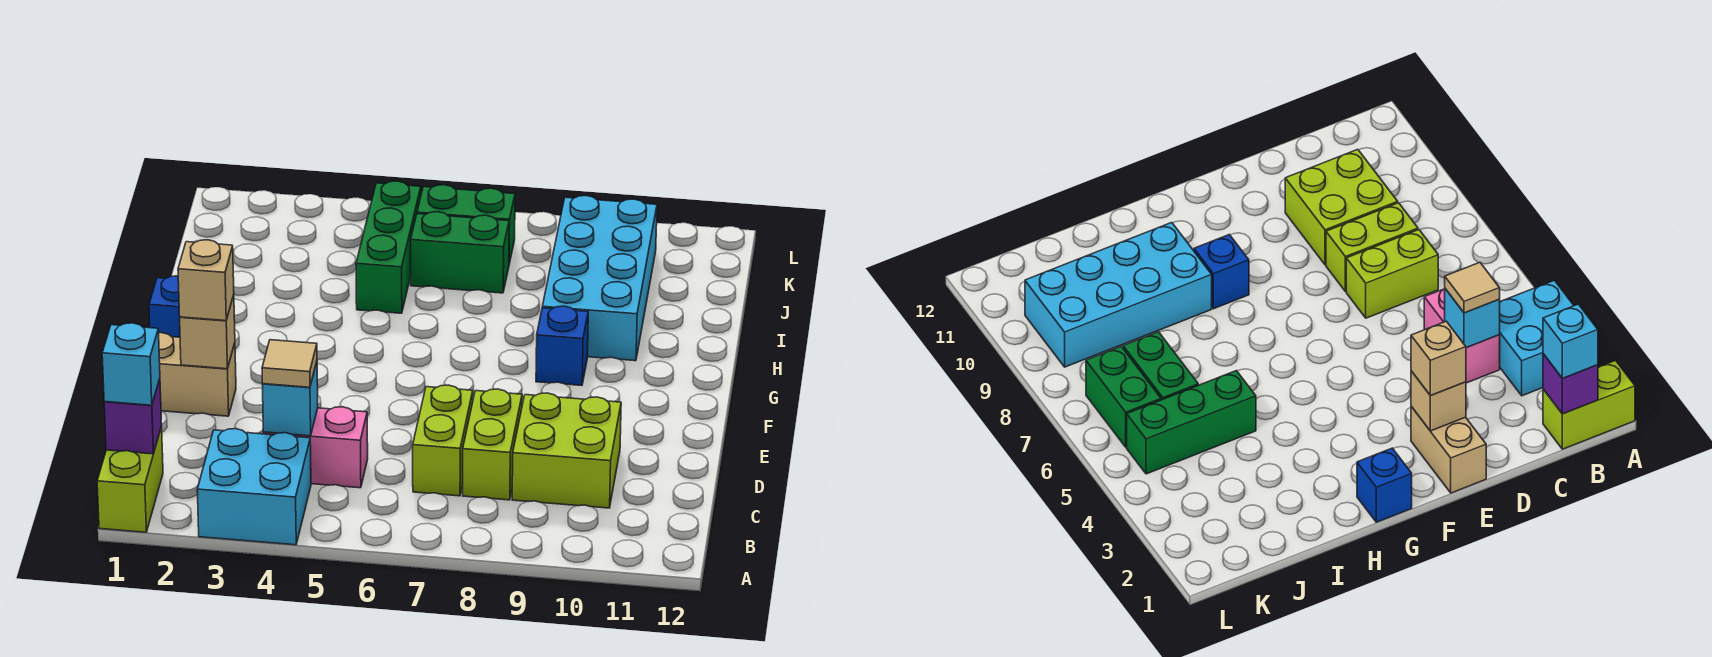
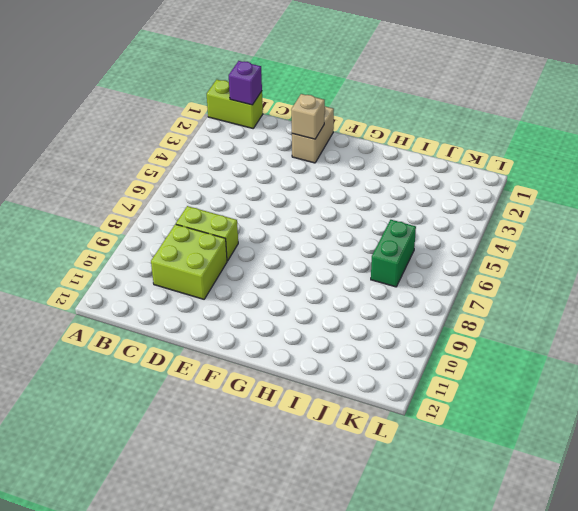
none -> cyan 2x2 brick [197,429,311,545]
none -> pink 1x2 brick [263,407,368,488]
none -> lime 1x2 brick [413,385,473,496]

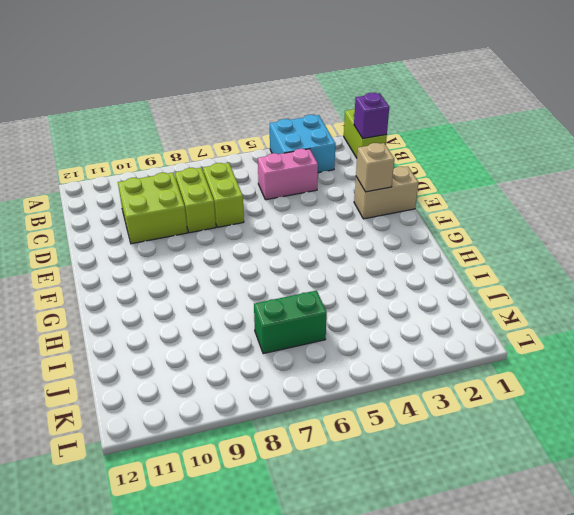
none -> blue 1x1 brick [149,276,180,337]
none -> blue 1x1 brick [536,306,588,385]
none -> cyan 2x4 brick [542,196,657,361]

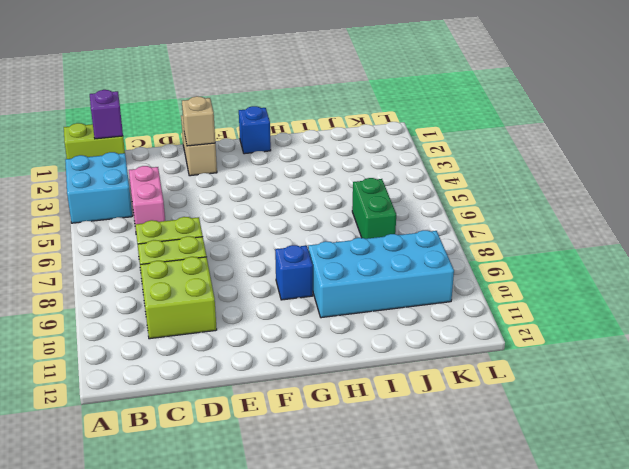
none -> green 1x3 brick [356,181,421,313]
none -> green 1x2 brick [417,185,515,264]
none -> cyan 1x1 brick [262,362,318,436]

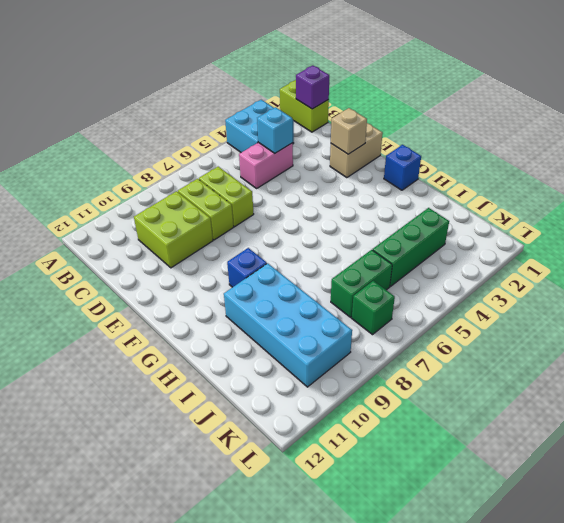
green 1x3 brick [373,208,449,286] -> green 1x3 brick turned to [356,181,421,313]
green 1x1 brick [352,281,395,335] -> green 1x2 brick [417,185,515,264]
none -> cyan 1x1 brick [102,323,160,405]
none -> tan 1x1 tile [262,340,317,387]
none -> tan 1x1 brick [178,240,234,321]

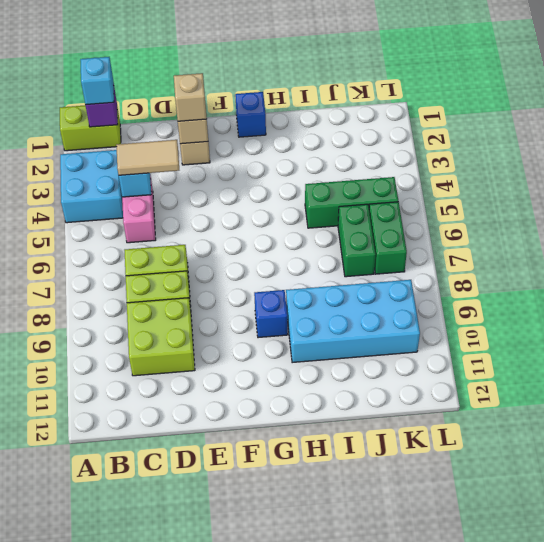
tan 1x2 tile [116,140,179,175] -> tan 1x1 tile [262,340,317,387]

